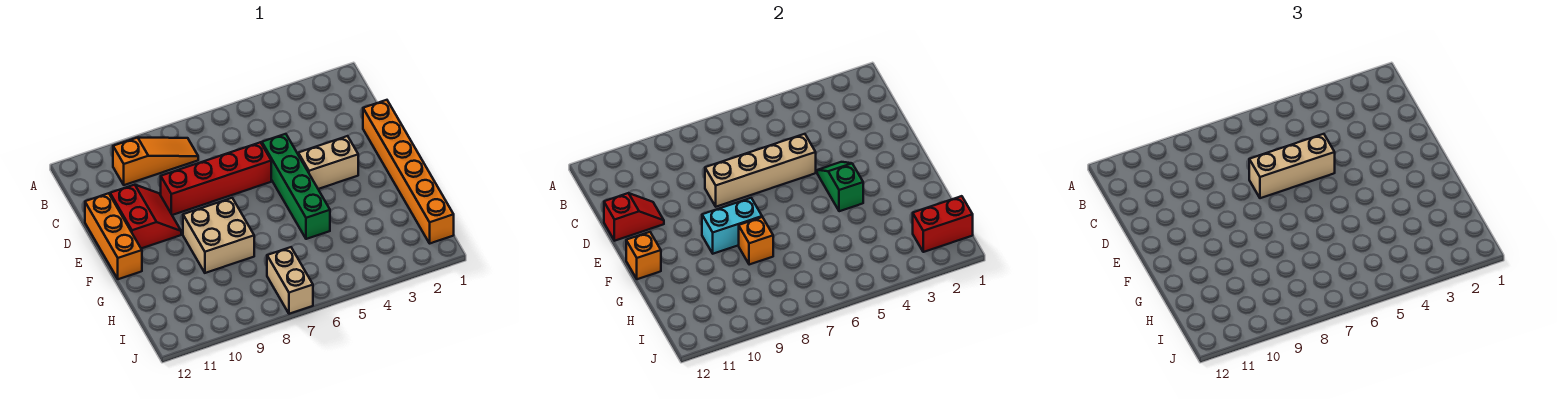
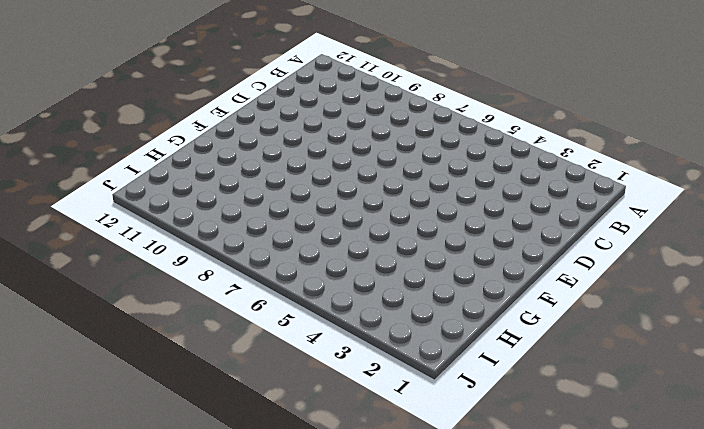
none -> orange 1x3 slope [113,138,198,185]
none -> orange 1x6 brick [363,100,454,243]
none -> green 1x4 brick [262,134,330,239]

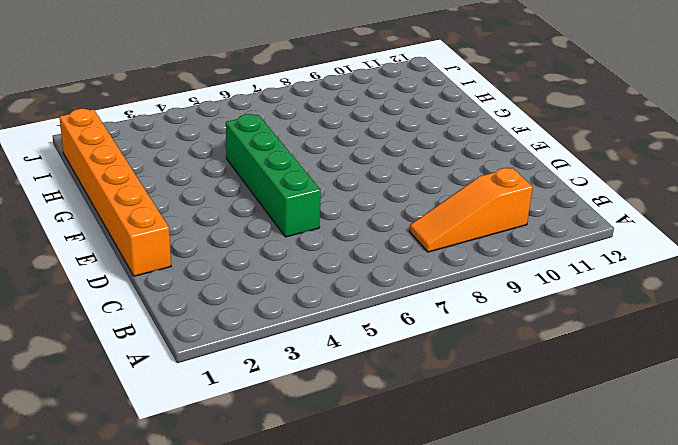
none -> red 1x4 brick [161,142,271,215]
none -> red 2x2 slope [110,185,181,248]
none -> orange 1x3 brick [85,193,142,279]

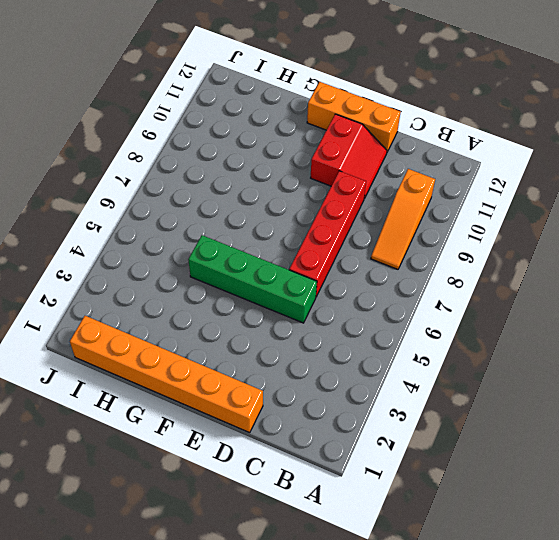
red 2x2 slope [311,114,387,199] -> red 2x2 slope turned to [110,185,181,248]
none -> tan 1x2 brick [298,136,358,189]
none -> tan 2x2 brick [183,198,254,273]
none -> tan 1x2 brick [267,247,313,314]

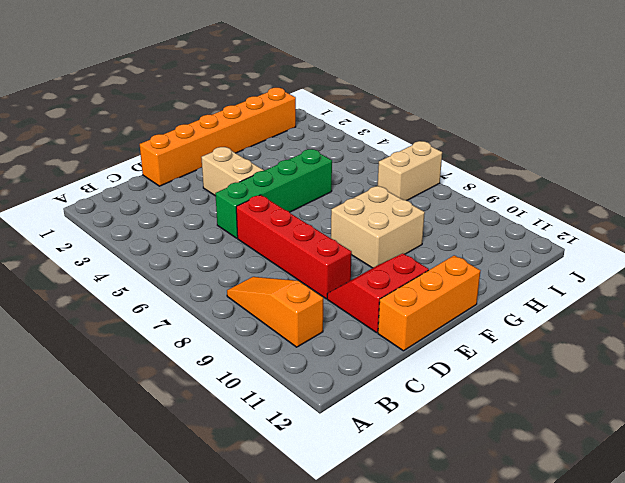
none -> tan 1x4 brick [705,134,816,207]
none -> red 1x2 slope [604,193,664,241]
none -> green 1x2 slope [817,162,863,211]

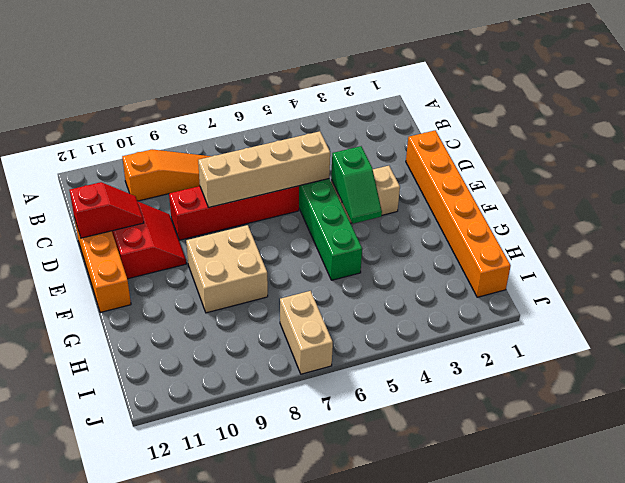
green 1x2 slope [331,146,382,224] -> green 1x2 slope turned to [817,162,863,211]
none -> cyan 1x2 brick [702,198,762,254]
none -> orange 1x1 brick [626,232,661,279]
none -> orange 1x1 brick [739,217,773,265]

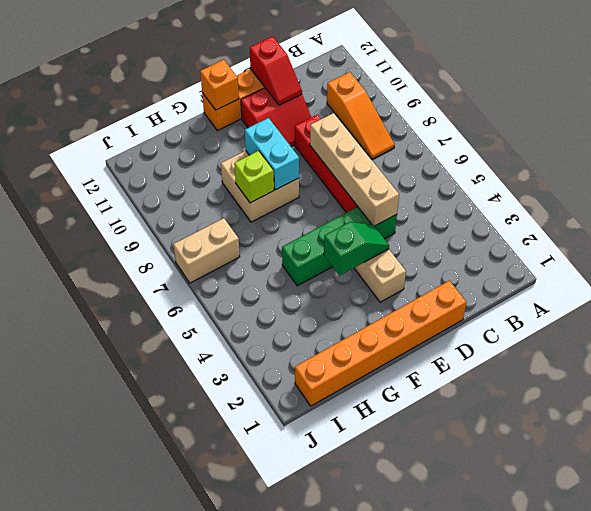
lime 1x1 brick [234,151,274,203] -> orange 1x1 brick [739,217,773,265]
none -> red 1x2 brick [913,196,973,252]
none -> tan 1x3 brick [1249,134,1335,198]

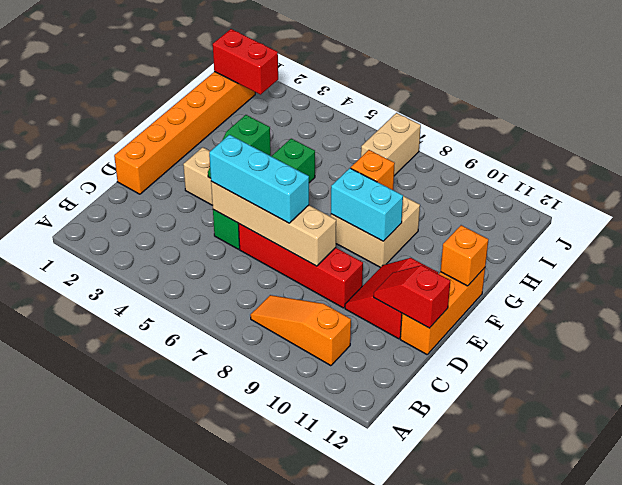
cyan 1x3 brick [209,135,309,223] -> tan 1x3 brick [1249,134,1335,198]

